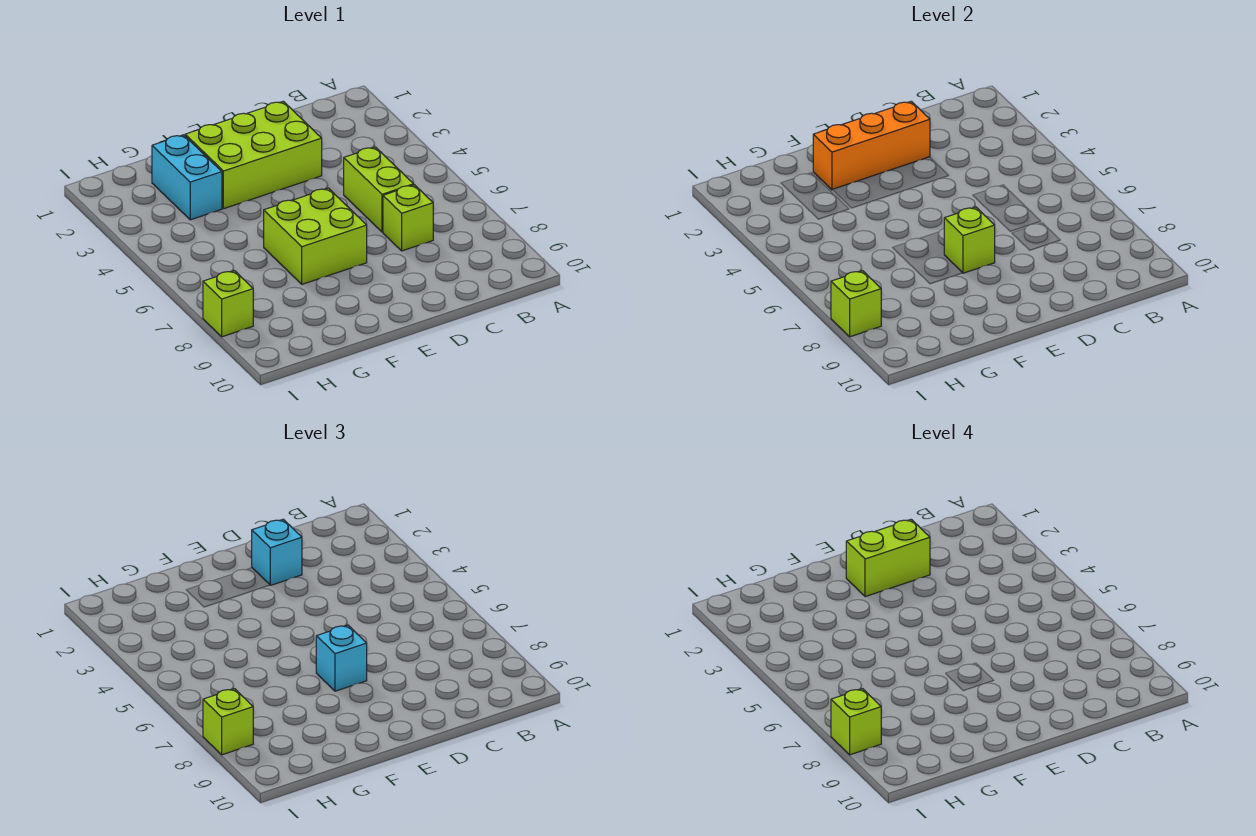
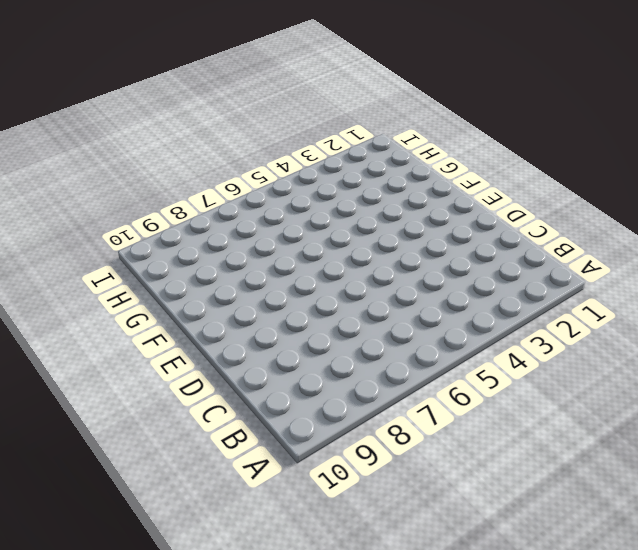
none -> lime 1x2 brick [344,147,414,232]
none -> lime 1x1 brick [383,185,433,251]
none -> lime 2x3 brick [185,101,322,209]

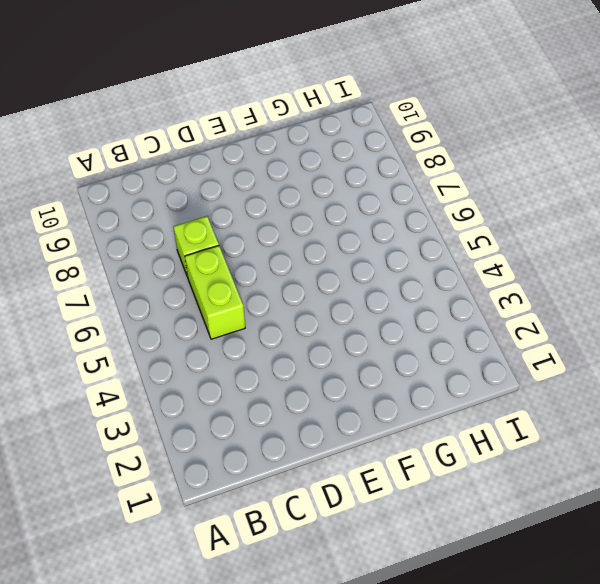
none -> lime 2x3 brick [185,101,322,209]
none -> lime 2x2 brick [264,188,367,284]
none -> cyan 1x2 brick [152,135,222,220]

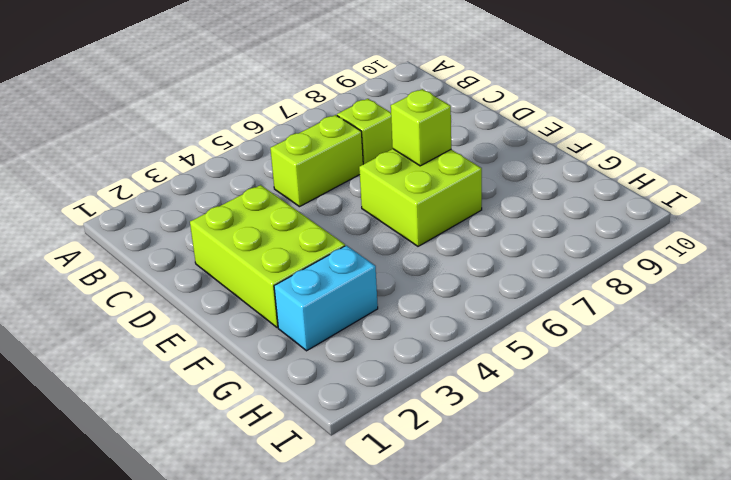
none -> lime 1x1 brick [203,271,253,337]
none -> orange 1x3 brick [813,101,930,190]
none -> lime 1x1 brick [831,271,881,337]

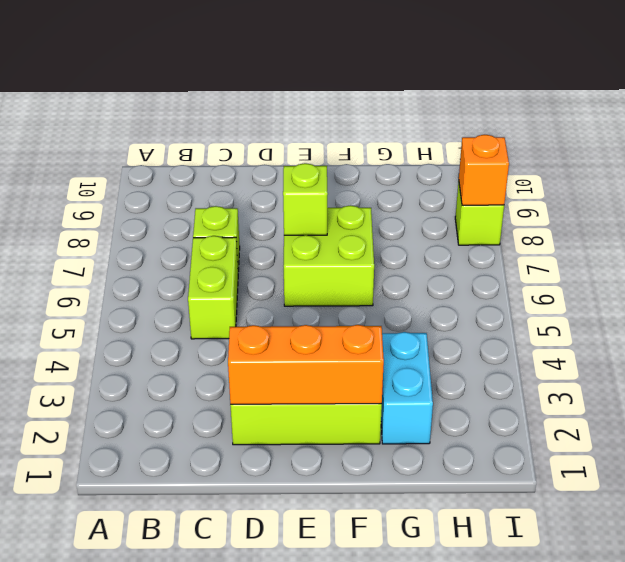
orange 1x1 brick [459,135,509,205] -> lime 1x1 brick [831,271,881,337]
none -> cyan 1x1 brick [252,519,302,585]
none -> cyan 1x1 brick [316,625,367,691]
none -> lime 1x1 brick [203,689,253,755]

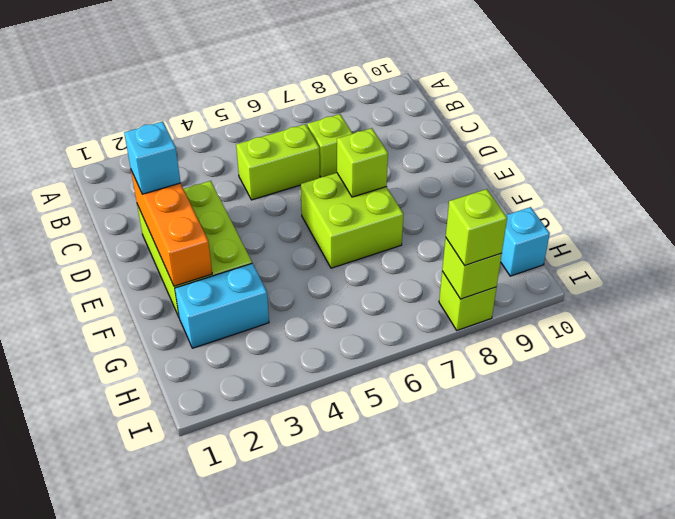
cyan 1x1 brick [501,207,550,276] -> cyan 1x1 brick moved to [316,625,367,691]
none -> lime 1x2 brick [846,519,930,597]
none -> lime 1x1 brick [831,689,881,755]

